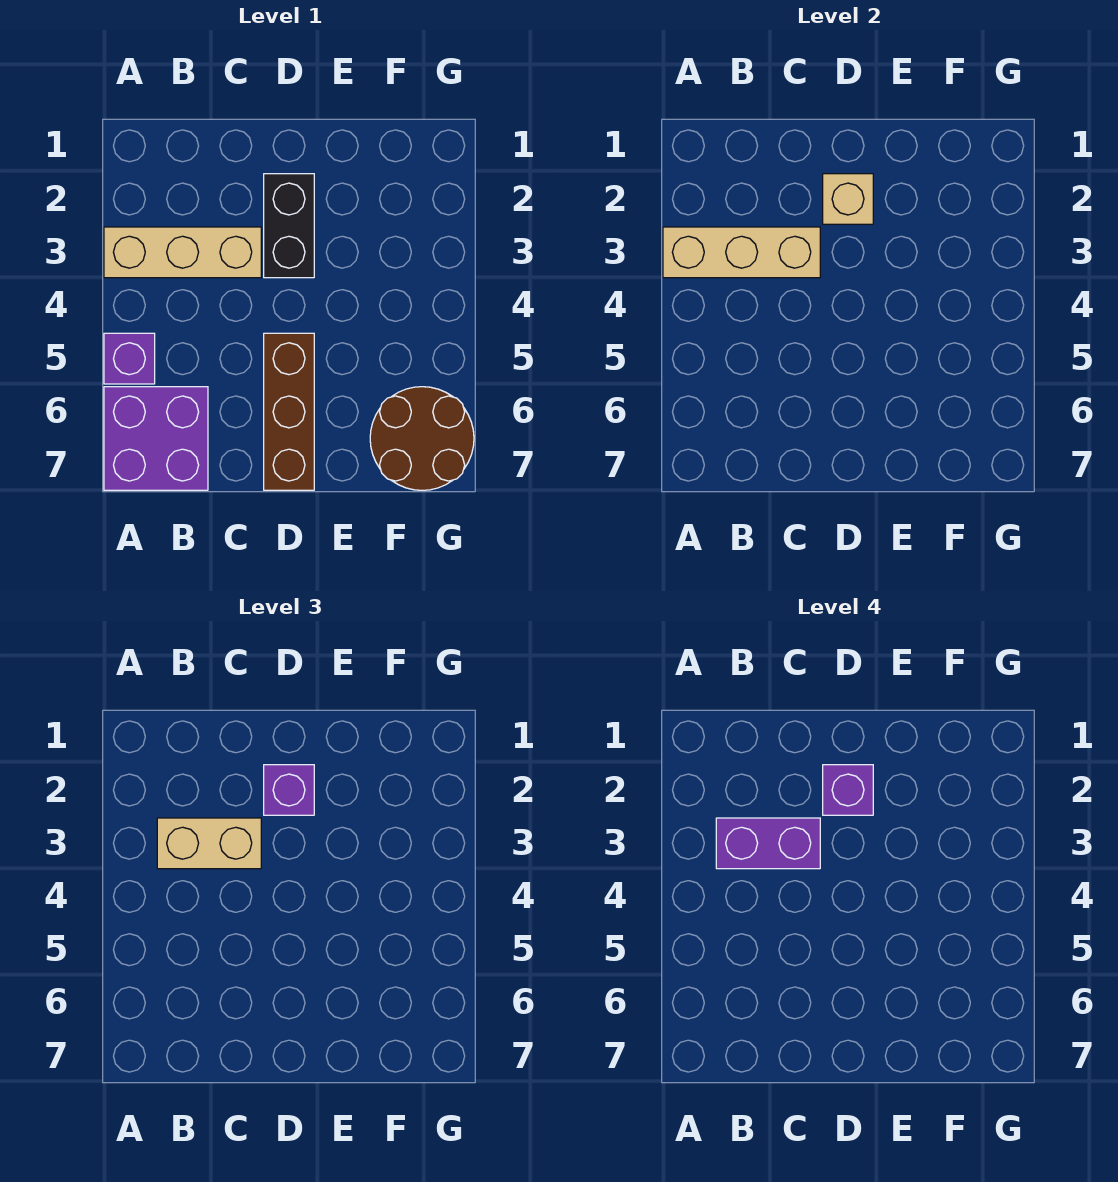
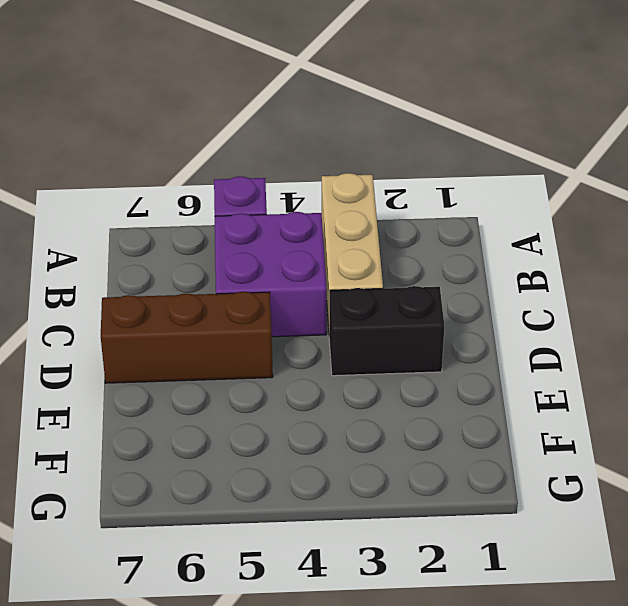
purple 2x2 brick [215,212,327,337] -> purple 2x2 brick moved to [104,387,208,490]
none -> brown 2x2 round brick [370,387,474,490]
none -> tan 1x3 brick [663,227,820,278]
none -> tan 1x1 brick [823,174,873,224]

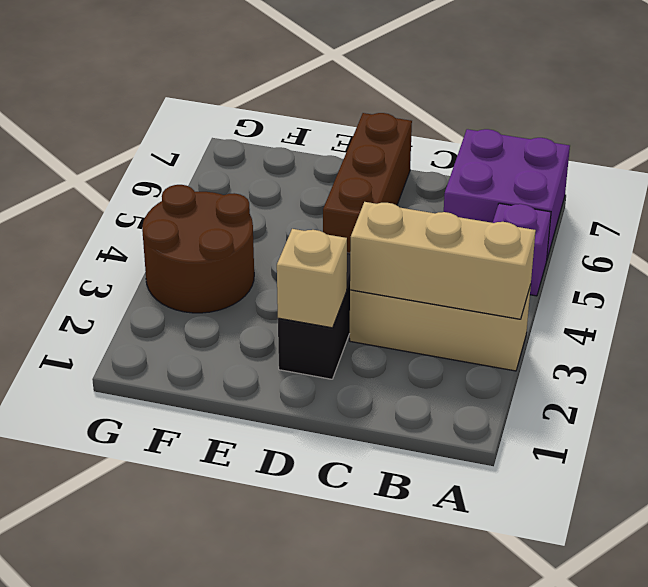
brown 2x2 round brick [142,185,254,313] -> brown 2x2 round brick moved to [370,387,474,490]
none -> tan 1x2 brick [157,818,261,869]
none -> purple 1x1 brick [264,765,314,815]
none -> purple 1x2 brick [716,818,820,869]

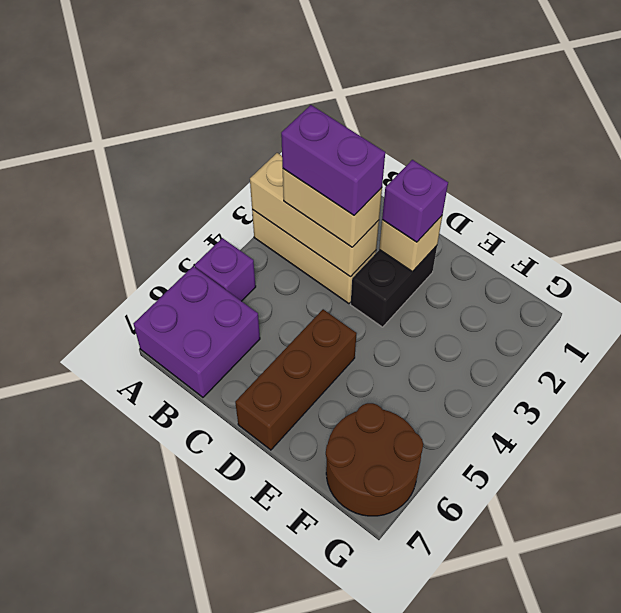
none -> purple 1x1 brick [823,765,873,815]

